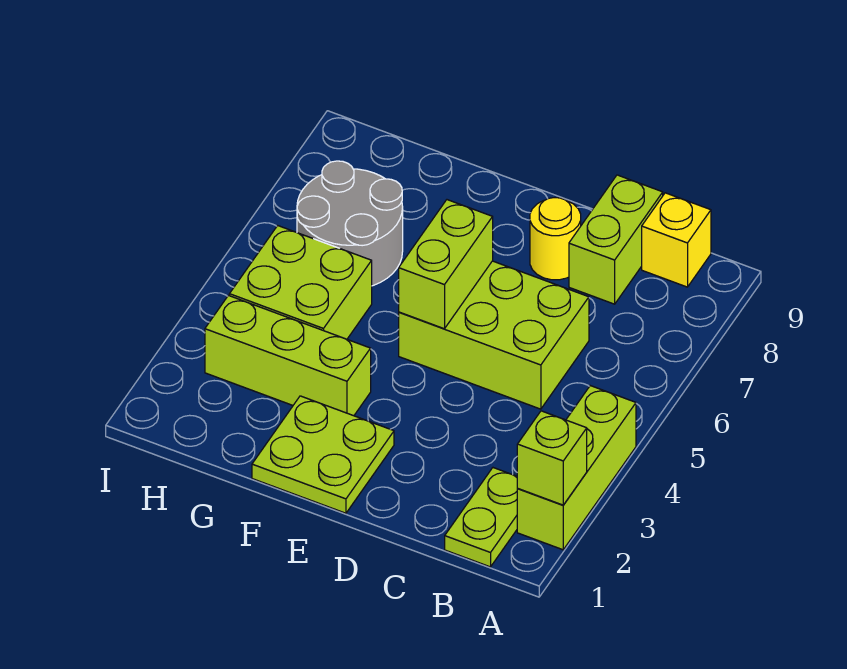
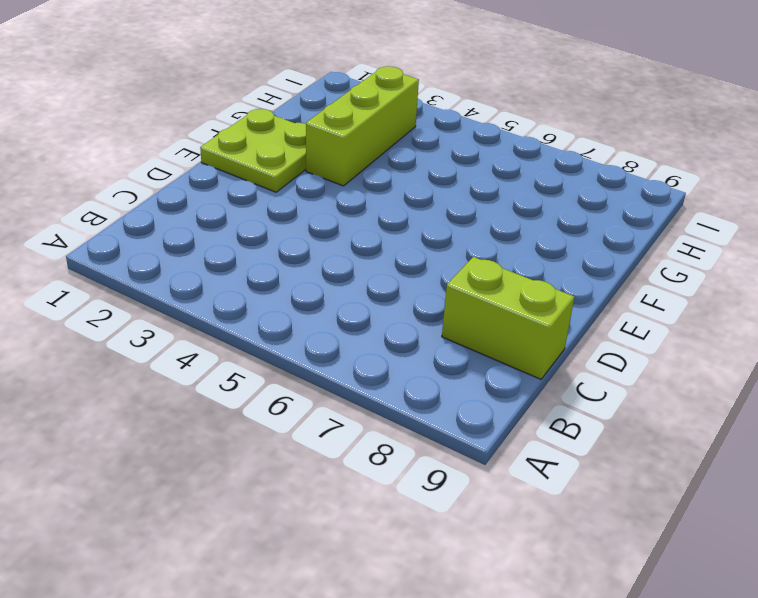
none -> lime 1x3 brick [517,386,636,550]
none -> lime 1x2 plate [445,468,518,567]
none -> yellow 1x1 brick [642,193,711,287]

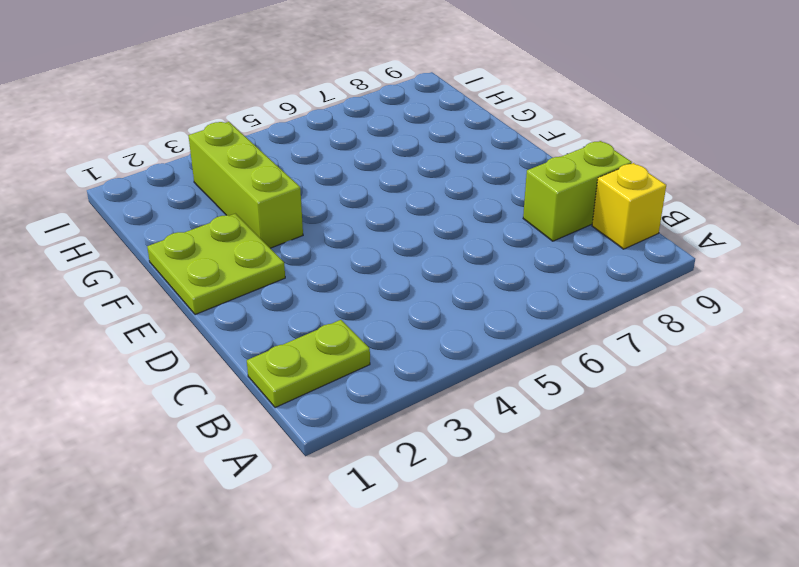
none -> lime 1x3 brick [517,386,636,550]
none -> lime 2x3 brick [399,261,589,409]
none -> yellow 1x1 round brick [530,198,581,280]

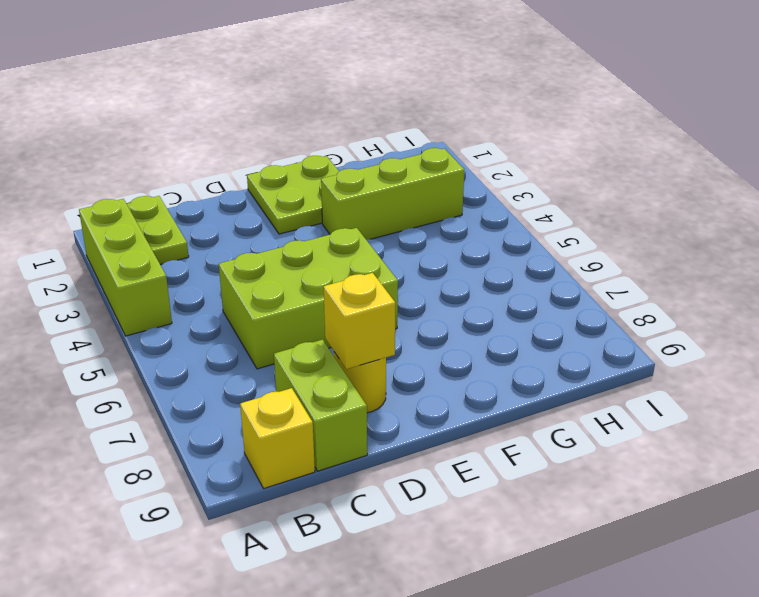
yellow 1x1 brick [324,273,395,369] -> none
none -> lime 2x2 brick [229,226,372,339]
none -> grey 2x2 round brick [297,161,403,286]
none -> lime 1x1 brick [517,411,587,505]

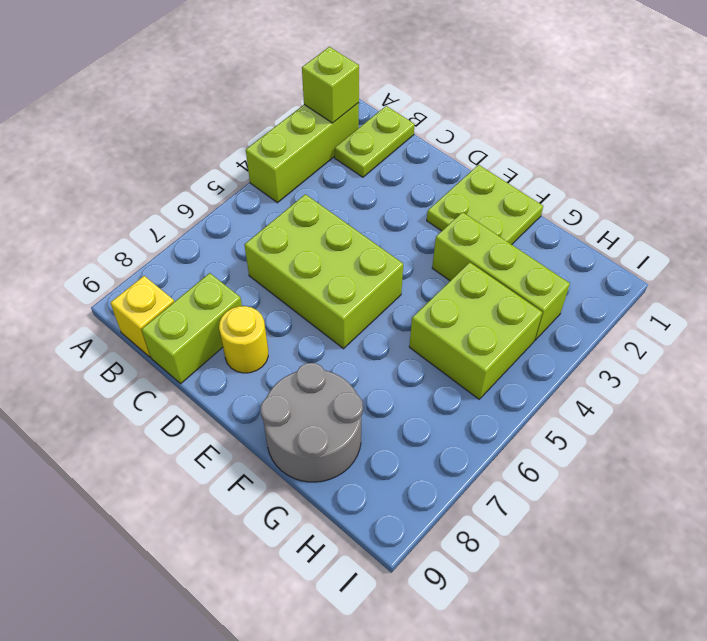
grey 2x2 round brick [261,363,363,482] -> grey 2x2 round brick moved to [297,161,403,286]
none -> lime 1x2 brick [399,200,493,329]

